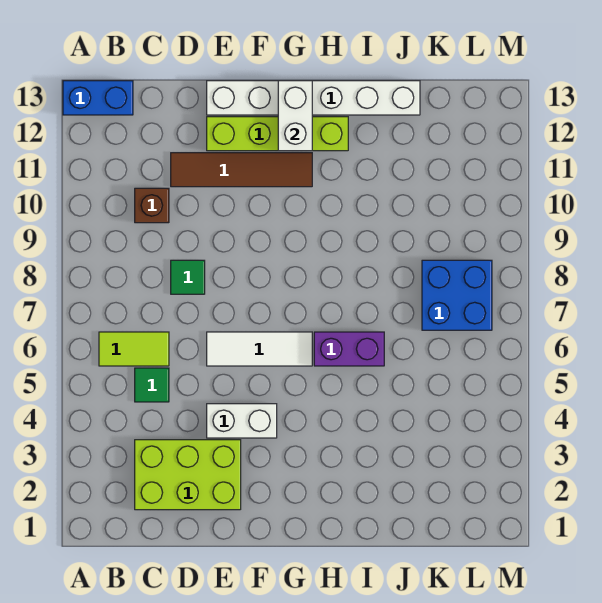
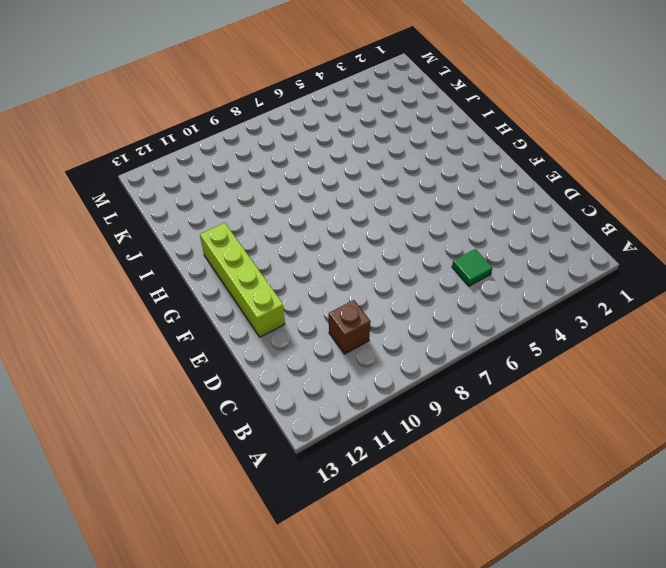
none -> blue 1x2 brick [63,81,133,115]
none -> lime 1x2 tile [99,332,169,366]
none -> lime 2x3 brick [135,440,241,510]

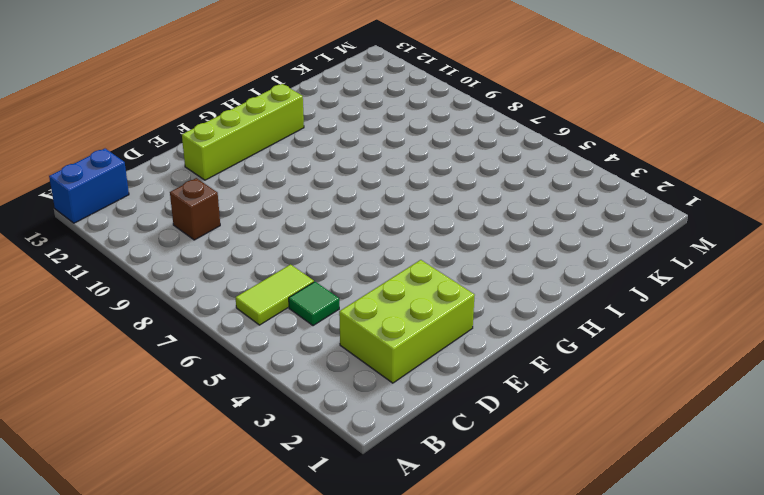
none -> green 1x1 tile [171,260,205,294]
none -> brown 1x4 tile [171,153,312,187]
none -> white 1x2 brick [207,404,277,438]

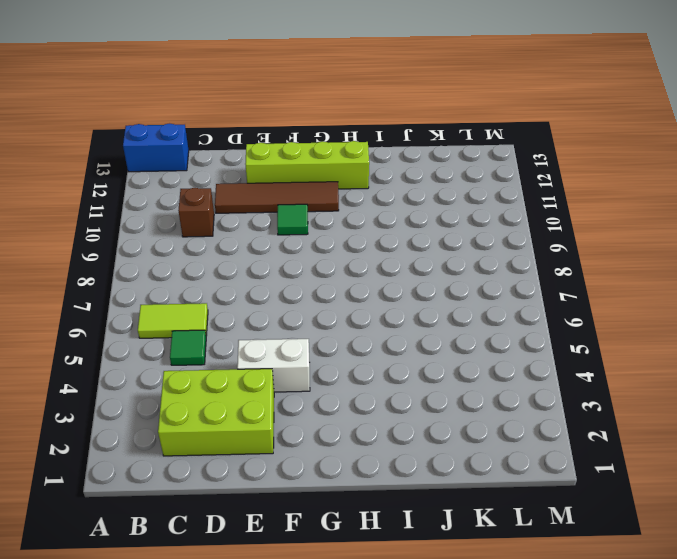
green 1x1 tile [277,204,308,235] -> green 1x1 tile moved to [171,260,205,294]
none -> white 1x3 tile [207,332,312,366]
none -> white 1x6 brick [207,81,420,115]
none -> purple 1x2 brick [314,332,384,366]

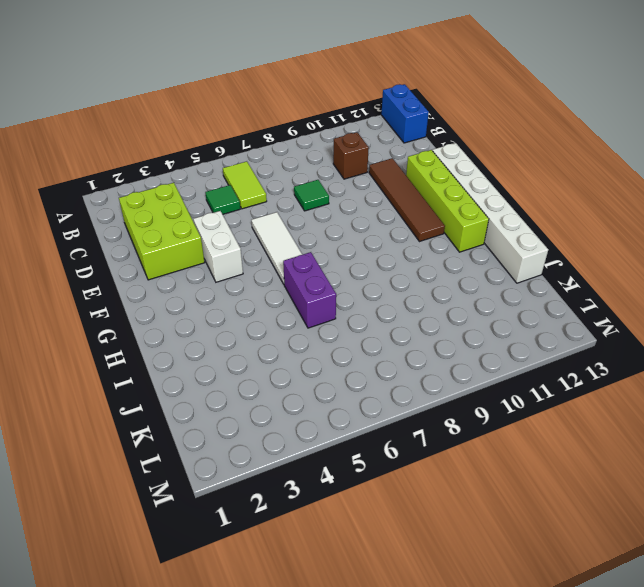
none -> blue 2x2 brick [422,260,492,330]
none -> white 1x2 brick [278,81,312,151]

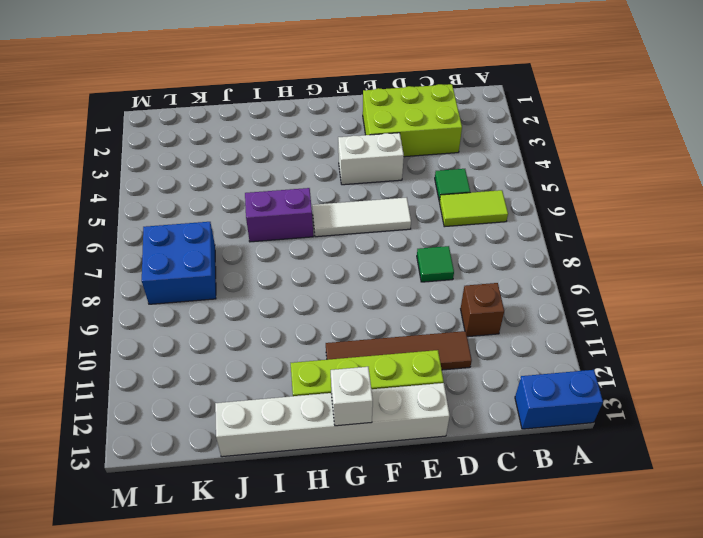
white 1x1 brick [331,367,373,426] -> white 1x2 brick [278,81,312,151]

